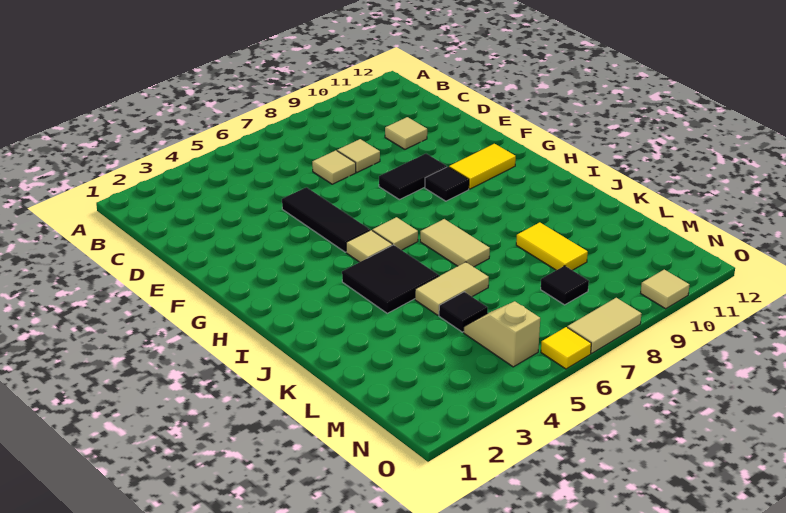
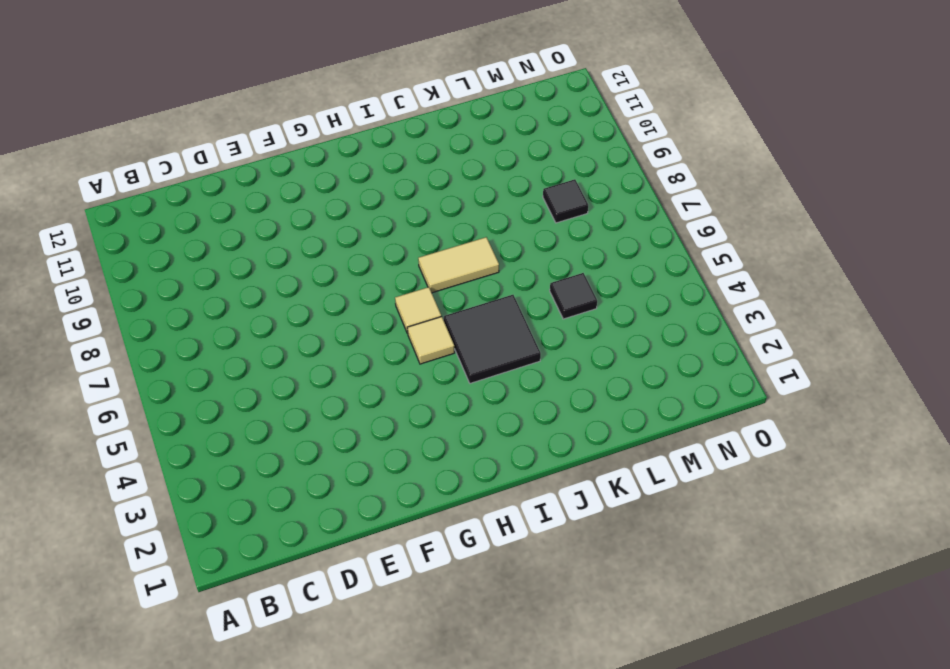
none -> tan 1x1 tile [312,150,356,184]
none -> tan 1x1 tile [337,139,380,172]
none -> tan 1x1 tile [385,117,427,149]

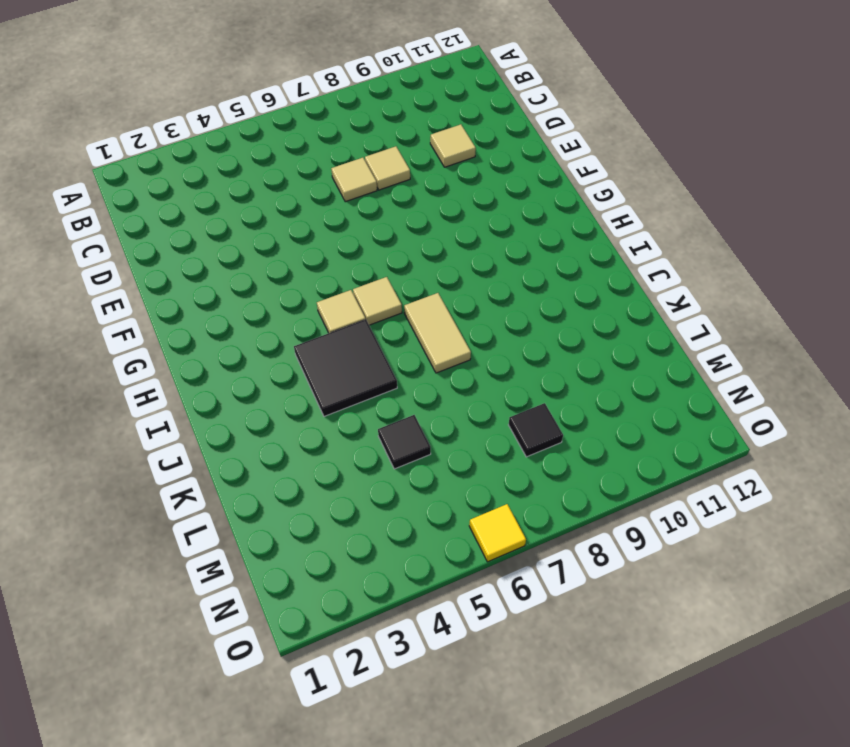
none -> black 1x3 tile [282,187,370,252]
none -> black 1x2 tile [379,154,447,200]
none -> black 1x1 tile [425,167,469,201]

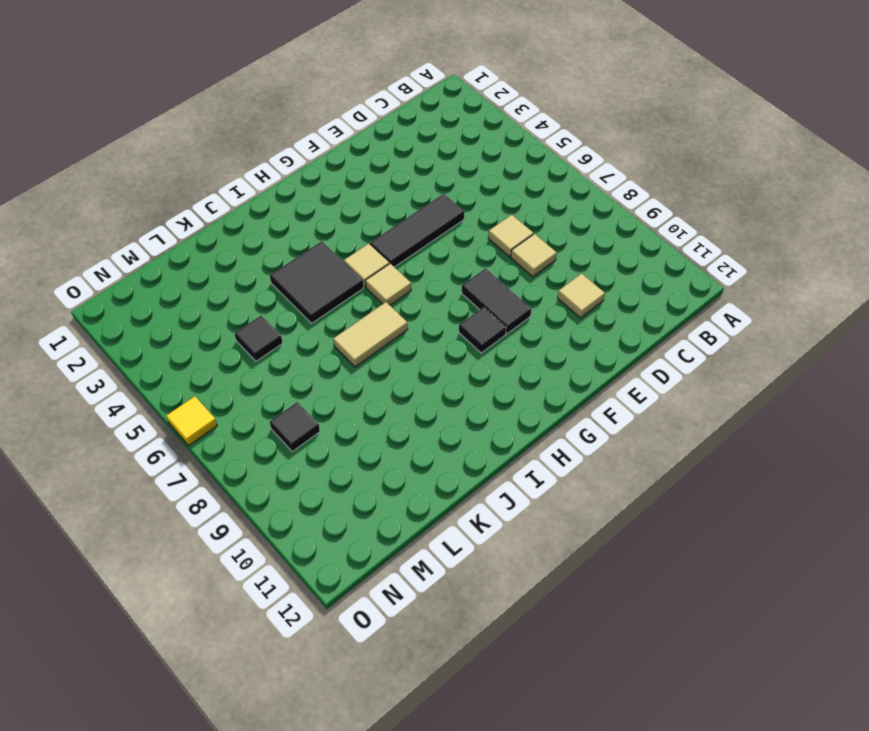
none -> yellow 1x2 tile [449,144,516,189]
none -> tan 1x2 tile [415,262,489,315]
none -> yellow 1x2 tile [516,222,588,270]

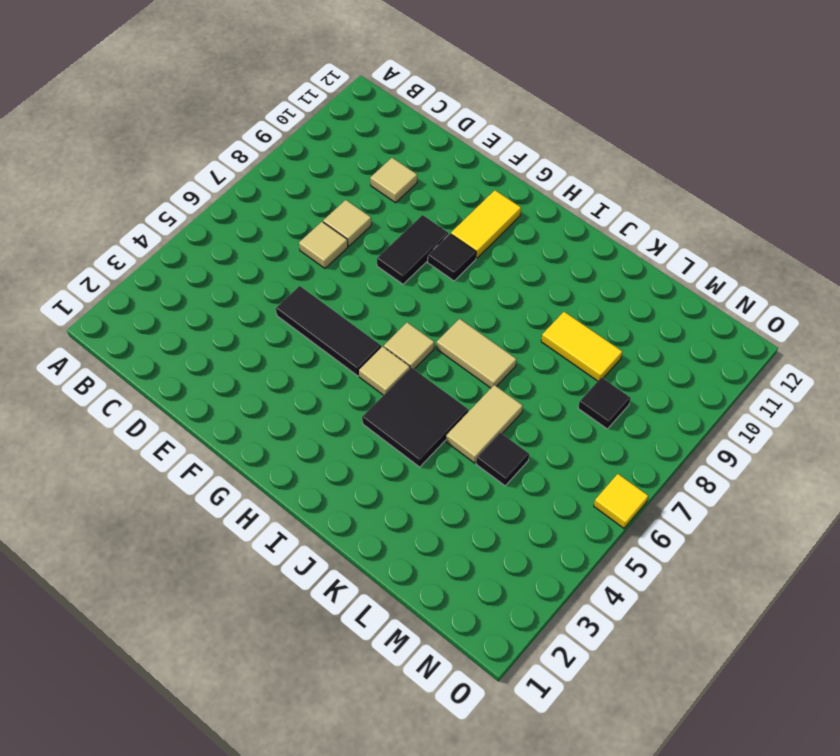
none -> tan 1x2 slope [464,301,540,367]
none -> tan 1x2 tile [567,298,641,353]
none -> tan 1x1 tile [641,270,689,309]

